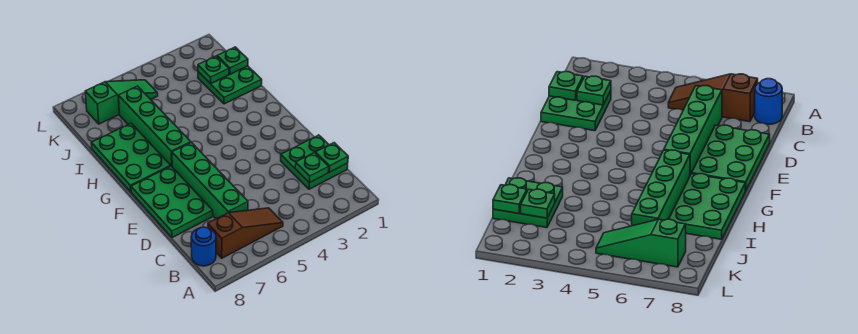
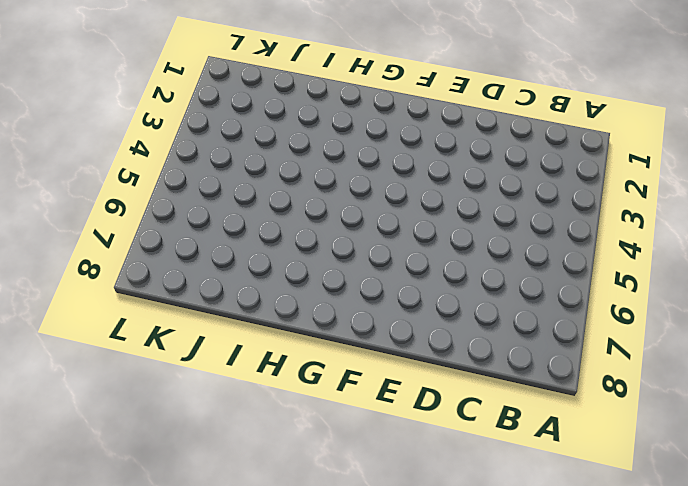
none -> brown 1x3 slope [208,208,283,258]
none -> blue 1x1 round brick [191,227,216,266]
none -> green 2x2 plate [281,135,348,189]

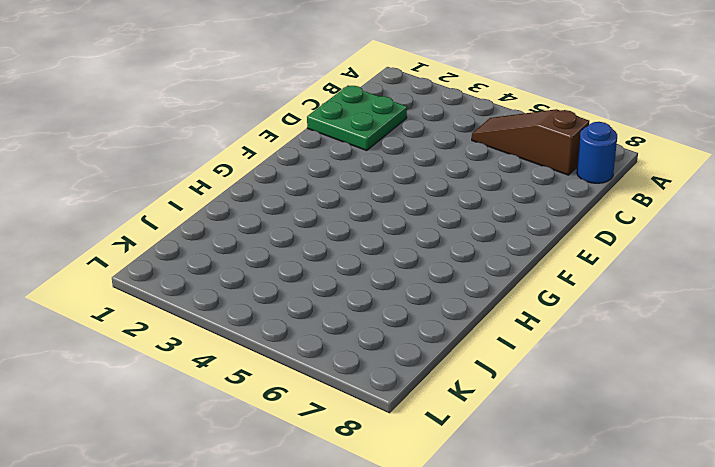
none -> green 1x4 brick [172,142,248,219]
none -> green 2x3 plate [131,166,213,238]
none -> green 1x4 brick [118,86,191,166]

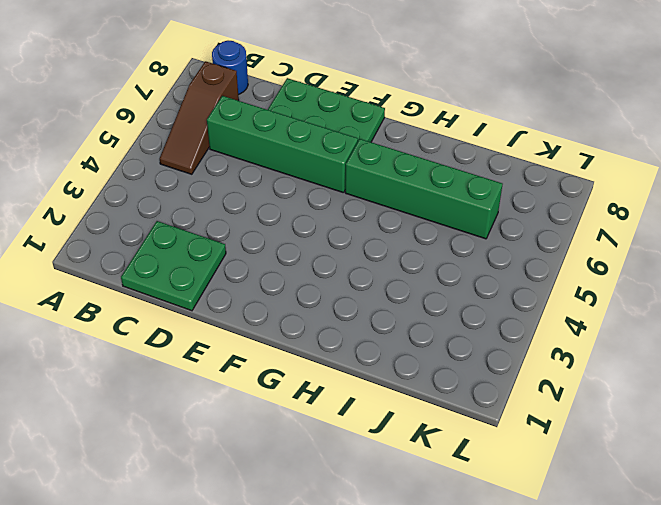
none -> green 2x3 plate [91,123,170,192]
none -> green 2x2 plate [198,66,262,104]
none -> green 1x3 slope [85,80,158,124]

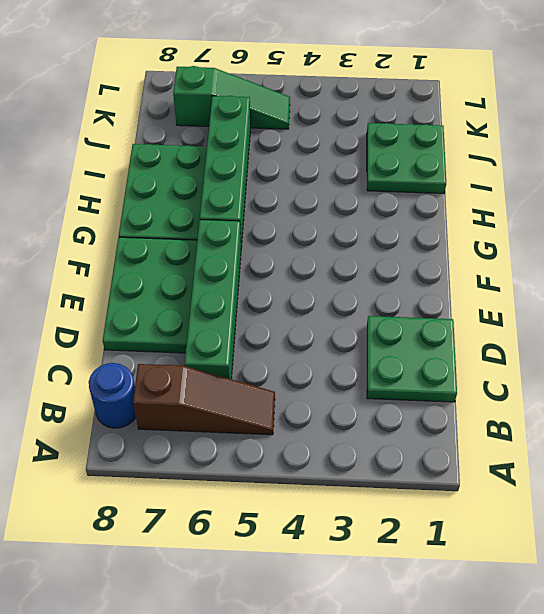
none -> green 1x1 plate [315,143,348,172]
none -> green 1x1 plate [295,153,329,183]
none -> green 1x1 plate [217,47,248,74]

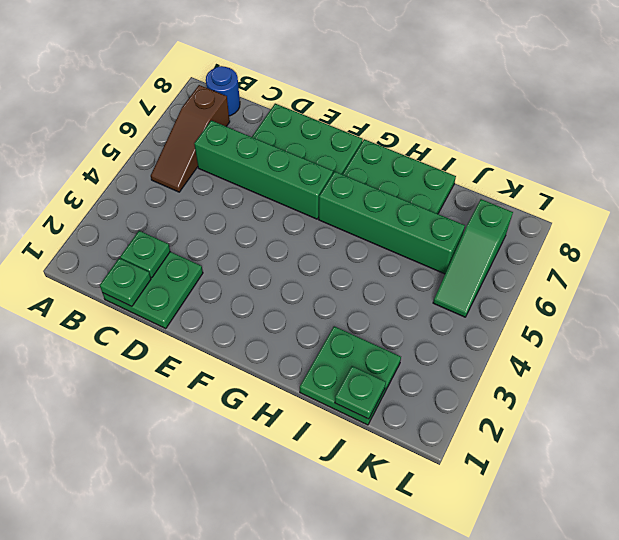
none -> green 1x1 plate [198,56,229,84]

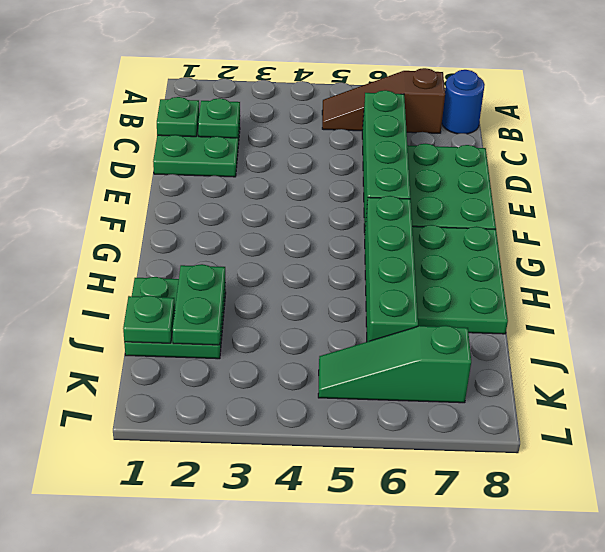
green 1x2 plate [172,264,225,345] -> green 1x1 plate [198,56,229,84]

